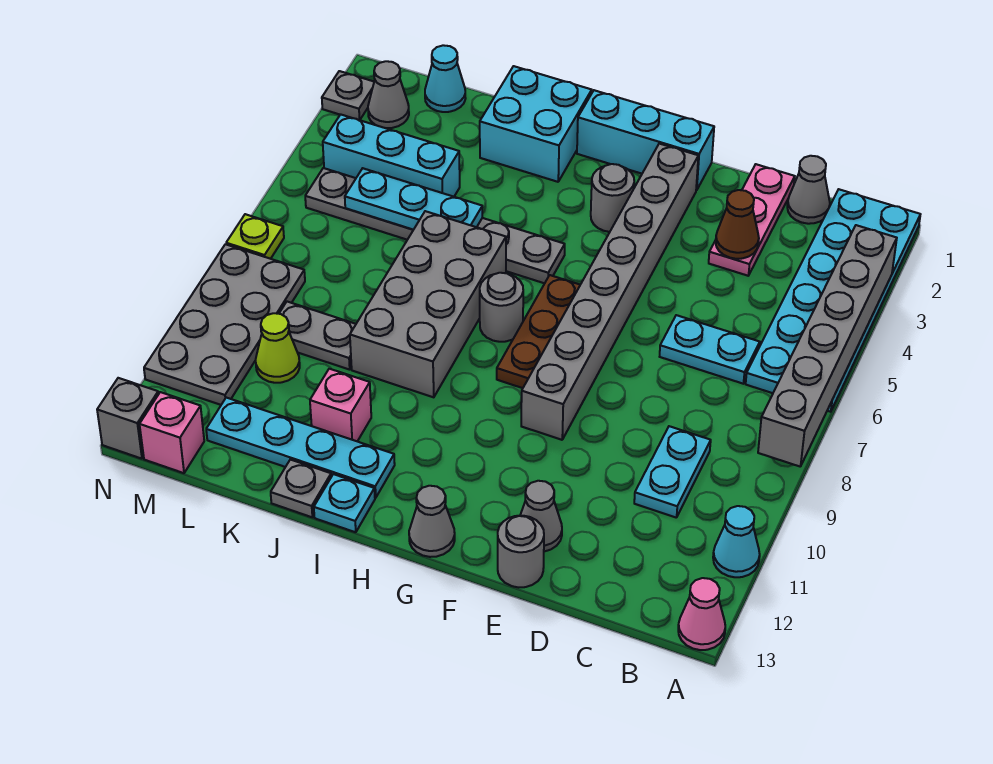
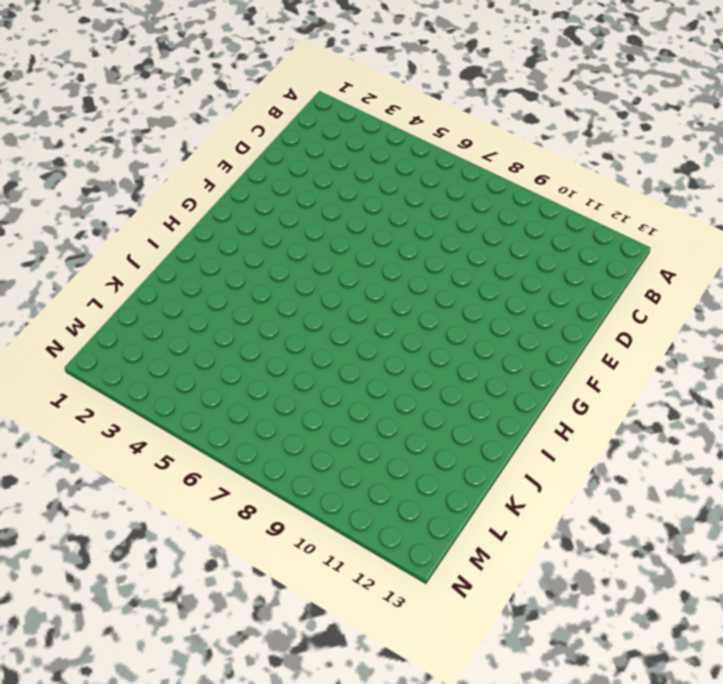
none -> cyan 2x6 plate [746,189,920,412]
none -> cyan 1x1 cone [713,506,760,577]
none -> pink 1x1 cone [678,578,725,650]
none -> grey 1x1 cone [787,156,830,224]

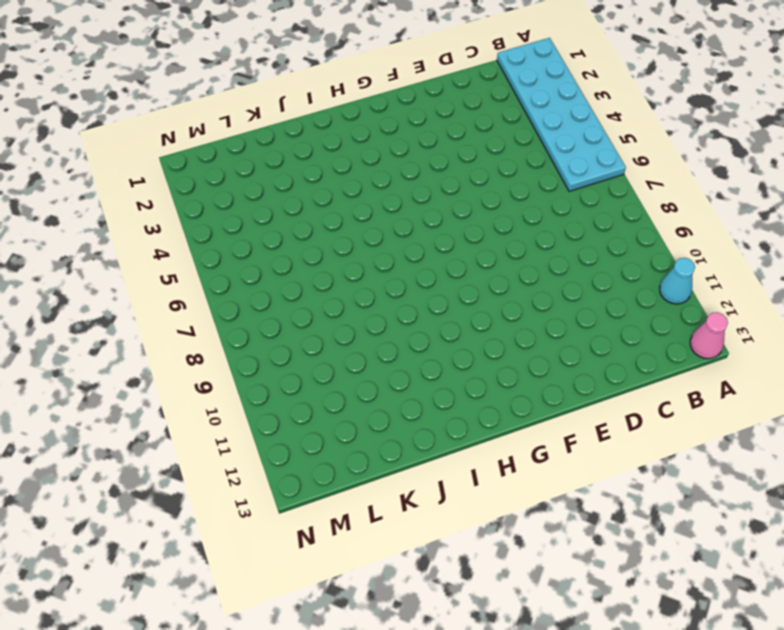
none -> grey 1x1 cone [787,156,830,224]
none -> cyan 1x2 plate [660,315,760,384]
none -> cyan 1x2 plate [634,426,711,518]
none -> pink 1x3 plate [709,164,795,276]

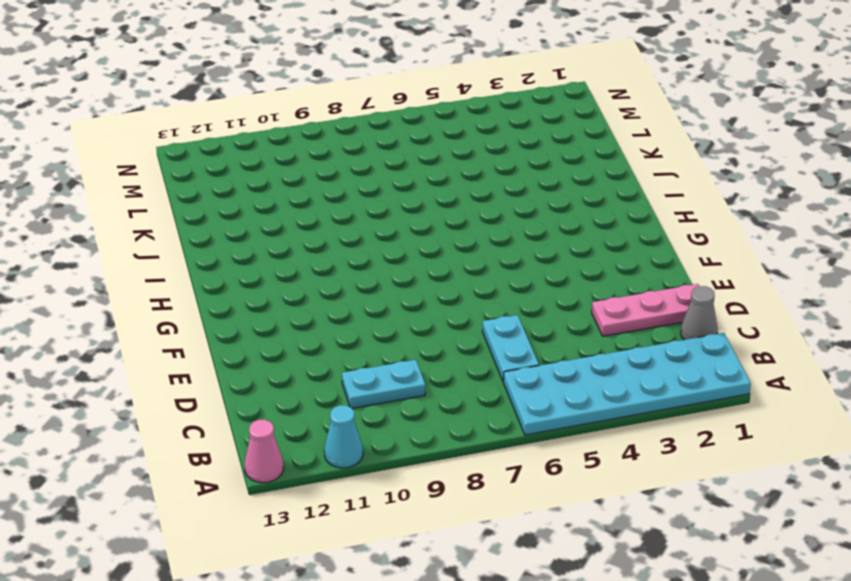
none -> grey 1x1 cone [520,481,562,552]
none -> grey 1x1 round brick [498,516,544,587]
none -> cyan 1x3 brick [577,90,714,190]
none -> grey 1x8 brick [521,144,698,440]

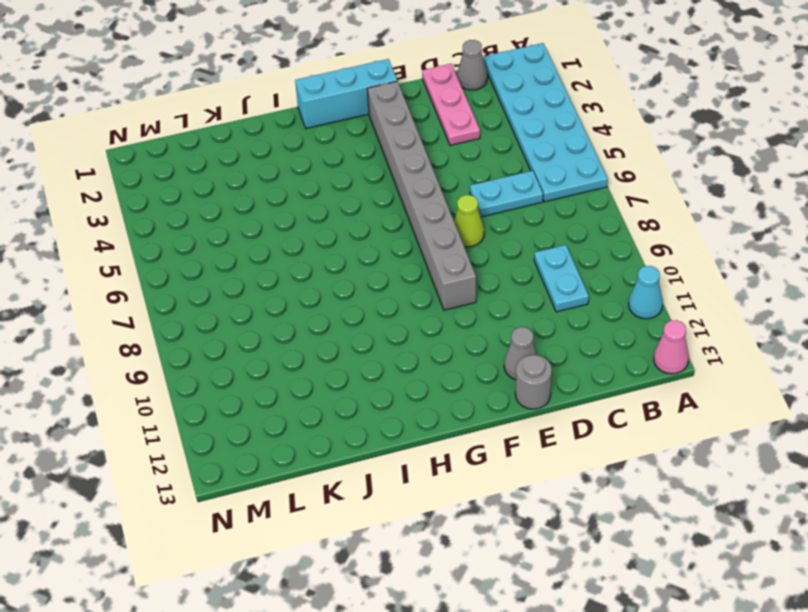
lime 1x1 cone [454,195,484,247] -> lime 1x1 cone moved to [256,313,300,383]
none -> grey 1x1 round brick [591,164,634,232]
none -> brown 1x3 plate [497,275,580,388]
none -> grey 1x1 cone [409,486,455,557]
none -> grey 1x6 plate [305,168,565,283]

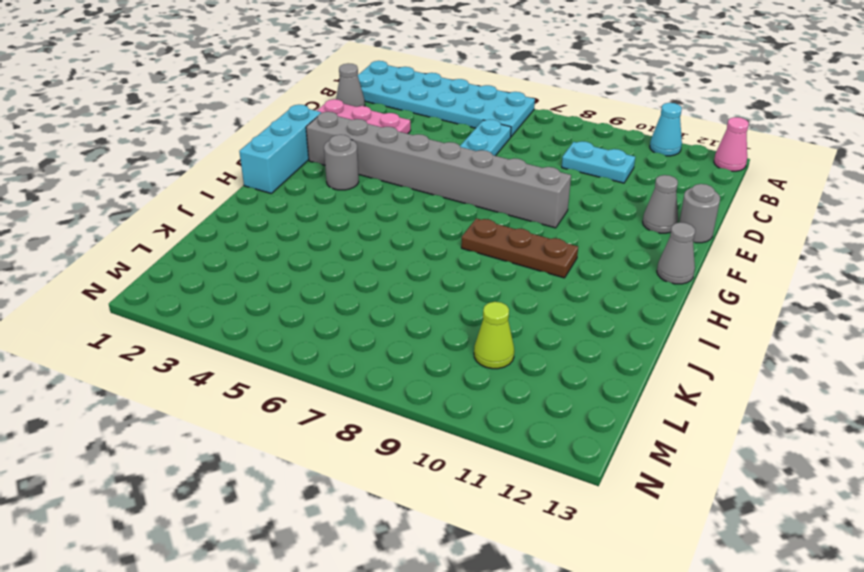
brown 1x3 plate [461,218,578,278] -> brown 1x3 plate moved to [497,275,580,388]
none -> grey 1x6 plate [305,168,565,283]
none -> grey 1x1 round brick [480,273,523,342]
none -> cyan 2x2 brick [480,66,592,182]
none -> grey 2x4 brick [350,211,506,397]

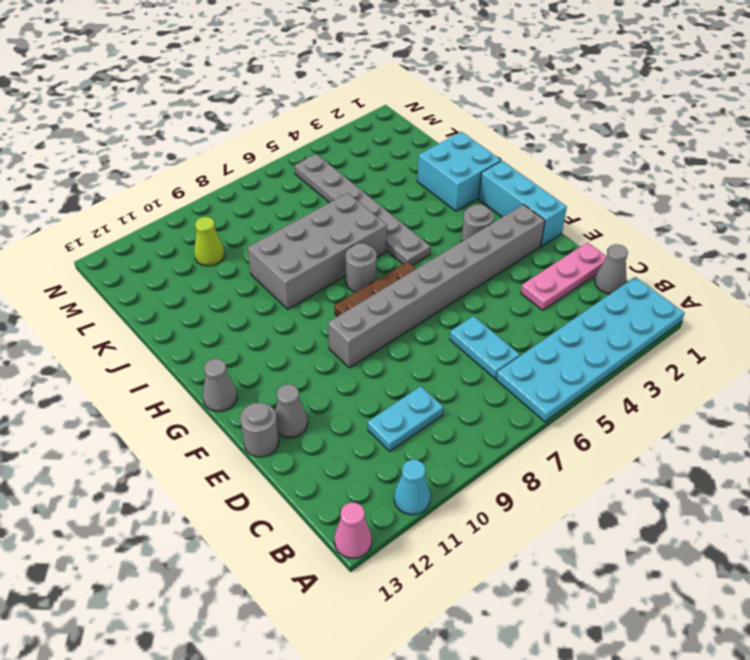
none -> cyan 1x4 plate [206,398,395,498]
none -> cyan 1x1 plate [314,474,375,532]
none -> pink 1x1 brick [310,369,371,441]
none -> grey 1x1 plate [271,460,331,517]

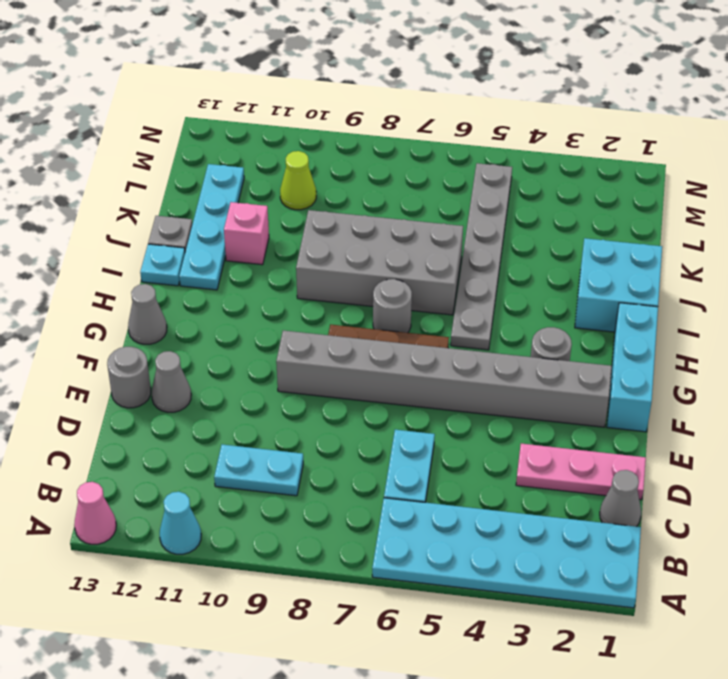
none -> cyan 1x3 brick [323,114,460,197]
none -> grey 1x2 plate [279,302,356,370]
none -> cyan 1x1 cone [425,45,466,112]
none -> grey 1x1 cone [368,61,409,128]

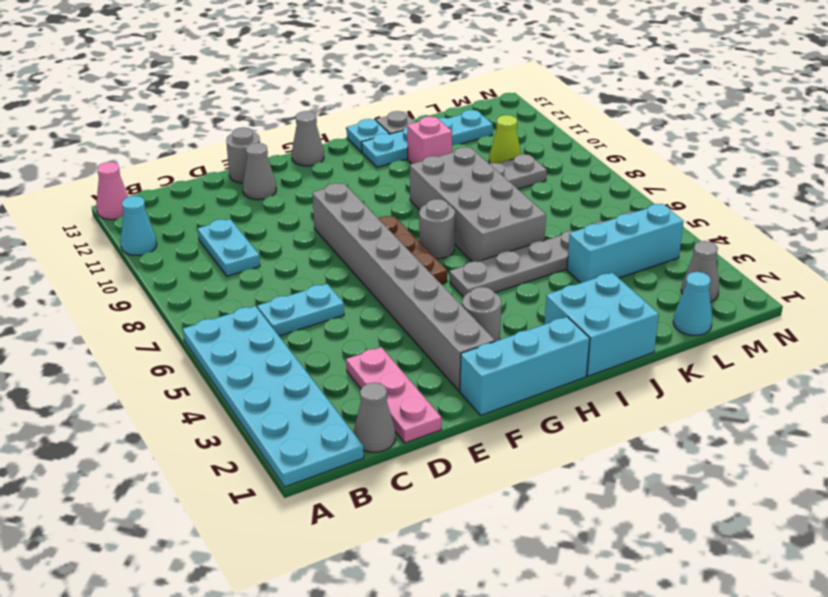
none -> grey 2x4 plate [144,244,305,405]
none -> pink 1x1 brick [140,392,204,473]
none -> grey 1x1 plate [322,71,374,120]
none -> lime 1x1 plate [226,214,284,259]

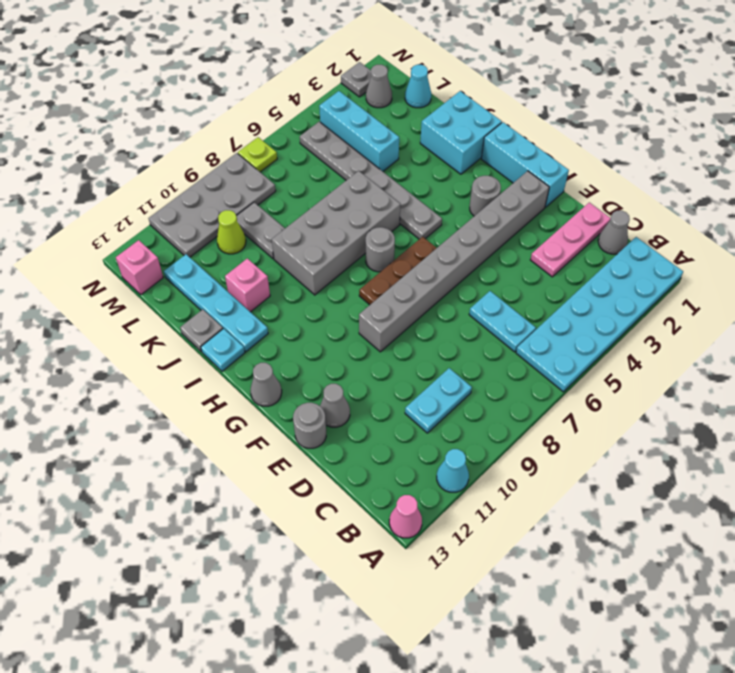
none -> grey 1x1 brick [97,378,159,459]
none -> grey 1x6 brick [758,225,897,467]
none -> brown 1x1 cone [716,190,759,259]
none -> cyan 1x3 plate [345,168,482,230]

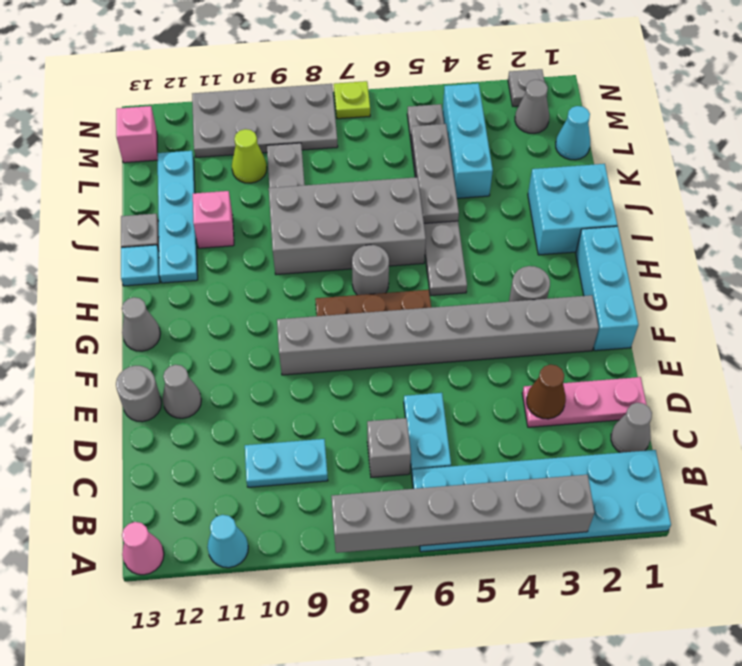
grey 1x1 brick [367,418,411,477] -> grey 1x1 brick moved to [97,378,159,459]
grey 1x3 plate [411,124,459,223] -> cyan 1x3 plate [345,168,482,230]

